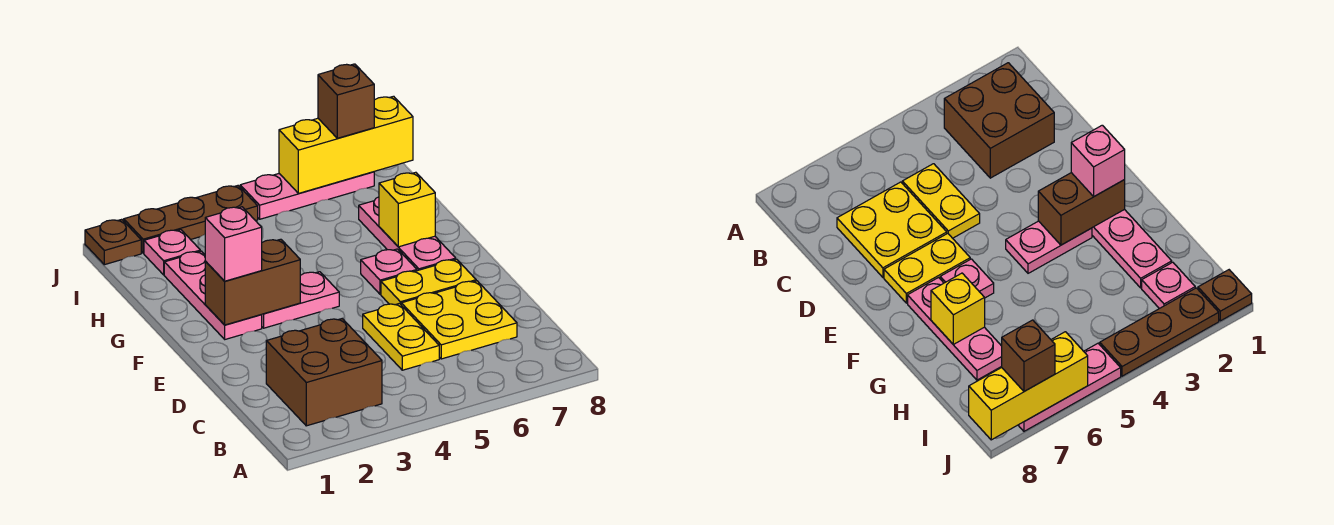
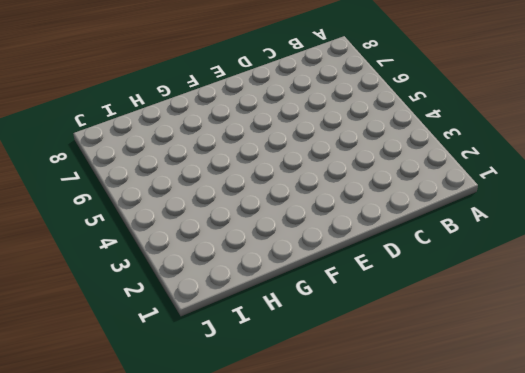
none -> brown 2x2 brick [266,319,382,426]
none -> yellow 1x2 plate [363,303,439,370]
none -> yellow 2x2 plate [401,281,517,359]

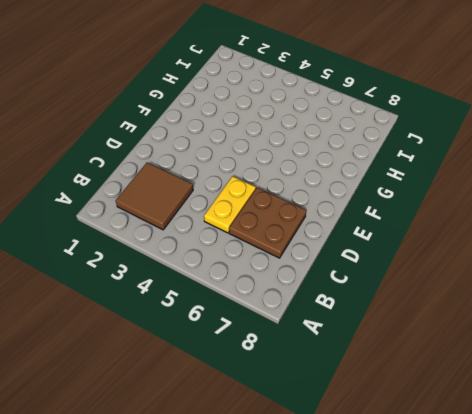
brown 2x2 tile [116,162,193,230] -> brown 2x2 brick [266,319,382,426]
brown 2x2 plate [229,187,306,258] -> yellow 2x2 plate [401,281,517,359]
none -> yellow 1x2 plate [381,259,476,305]
none -> pink 1x3 plate [164,251,262,339]
none -> pink 1x2 plate [261,272,339,328]

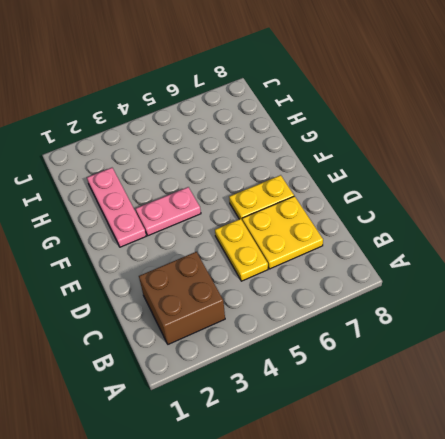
none -> pink 1x1 plate [361,249,417,294]
none -> pink 1x3 plate [359,197,456,271]
none -> pink 1x1 plate [144,230,200,275]

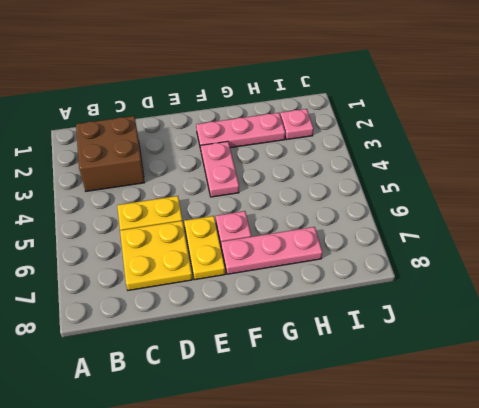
none -> brown 1x1 plate [85,219,141,265]
none -> brown 1x3 plate [124,186,258,253]
none -> pink 1x3 plate [240,172,374,219]

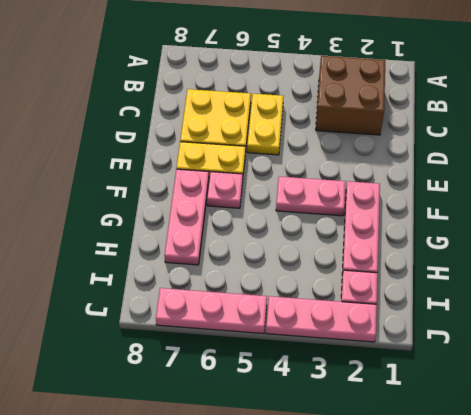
pink 1x3 plate [266,296,377,342] -> brown 1x3 plate [124,186,258,253]
none -> brown 1x1 plate [85,219,141,265]
none -> brown 1x2 brick [205,239,300,325]
none -> yellow 1x1 brick [379,172,435,247]

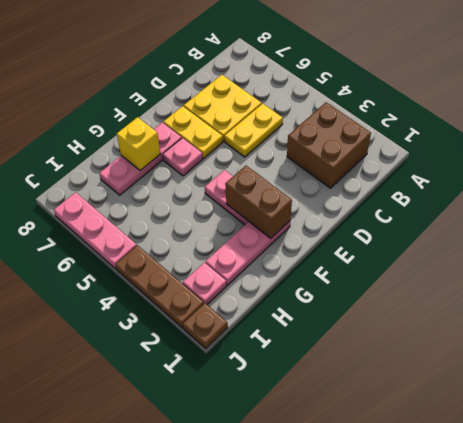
none -> yellow 1x3 brick [279,96,413,193]
none -> pink 1x1 brick [205,207,262,281]
none -> brown 1x1 brick [318,64,374,138]

